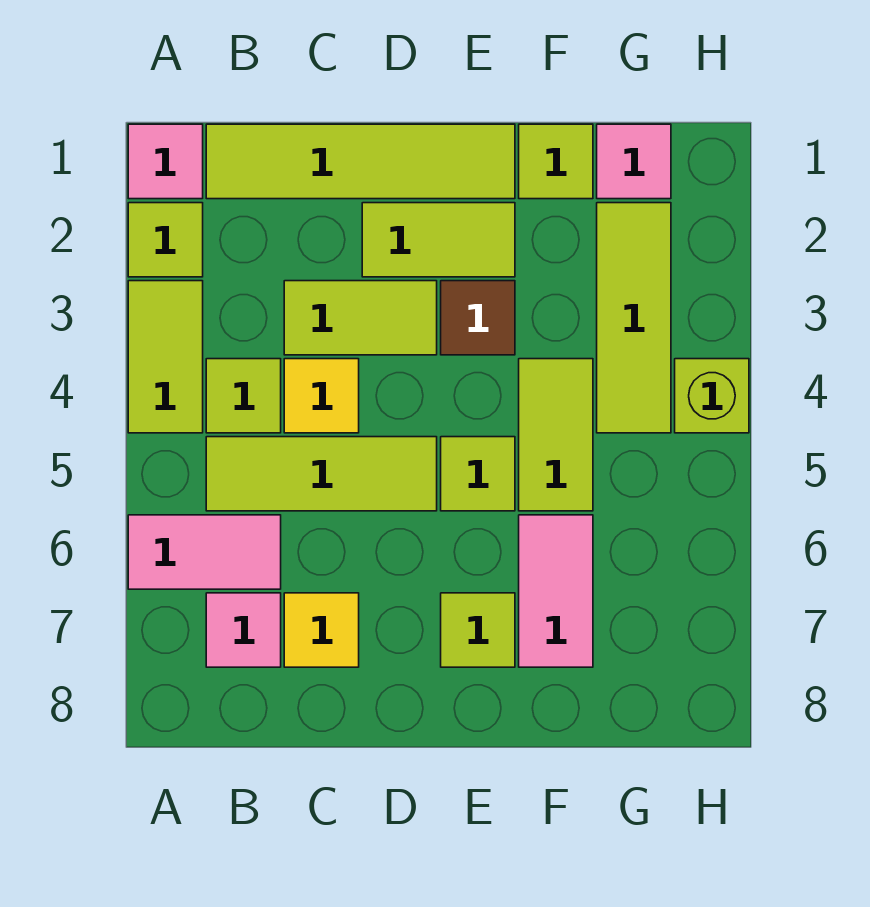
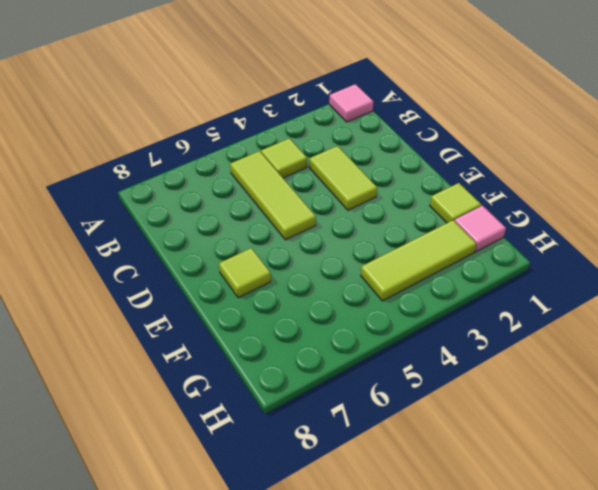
none -> lime 1x1 tile [128,203,203,277]
none -> lime 1x2 tile [128,281,203,433]
none -> pink 1x2 tile [128,515,281,589]

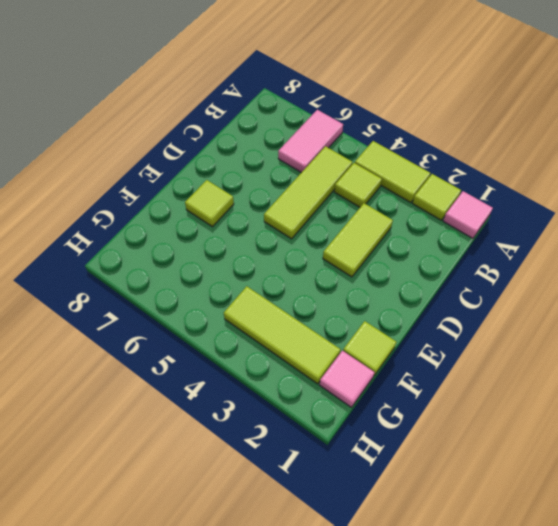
none -> lime 1x4 tile [206,124,515,199]
none -> pink 1x1 tile [206,593,281,667]
none -> yellow 1x1 tile [284,359,359,433]

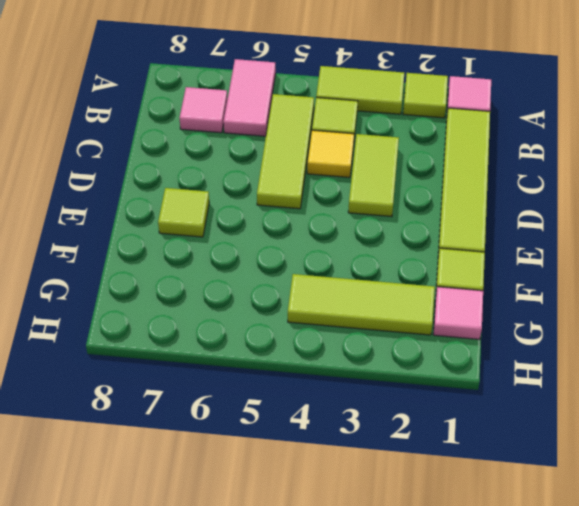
none -> yellow 1x1 tile [284,593,359,667]
none -> lime 1x2 tile [362,203,515,277]
none -> brown 1x1 tile [441,281,515,355]

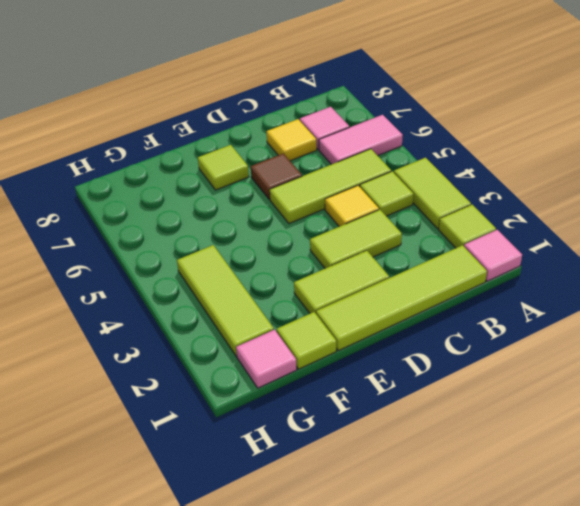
brown 1x1 tile [251,153,302,199] -> brown 1x1 tile moved to [441,281,515,355]
none -> lime 1x1 tile [441,437,515,511]
none -> lime 1x2 tile [519,359,593,511]
none -> pink 1x2 tile [519,515,593,667]

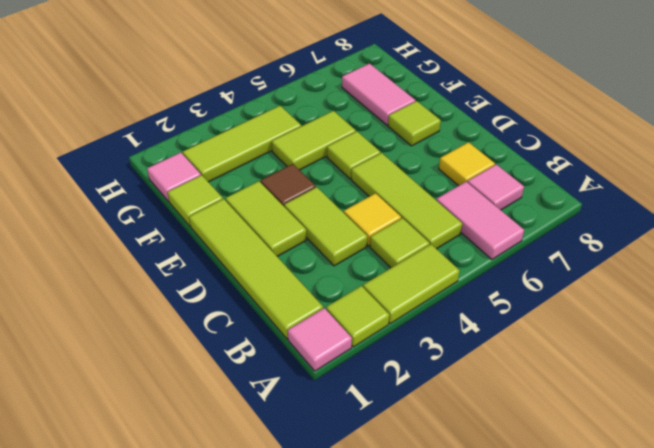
pink 1x2 tile [342,64,416,125] -> pink 1x2 tile turned to [519,515,593,667]
none -> lime 1x1 brick [675,359,749,433]

